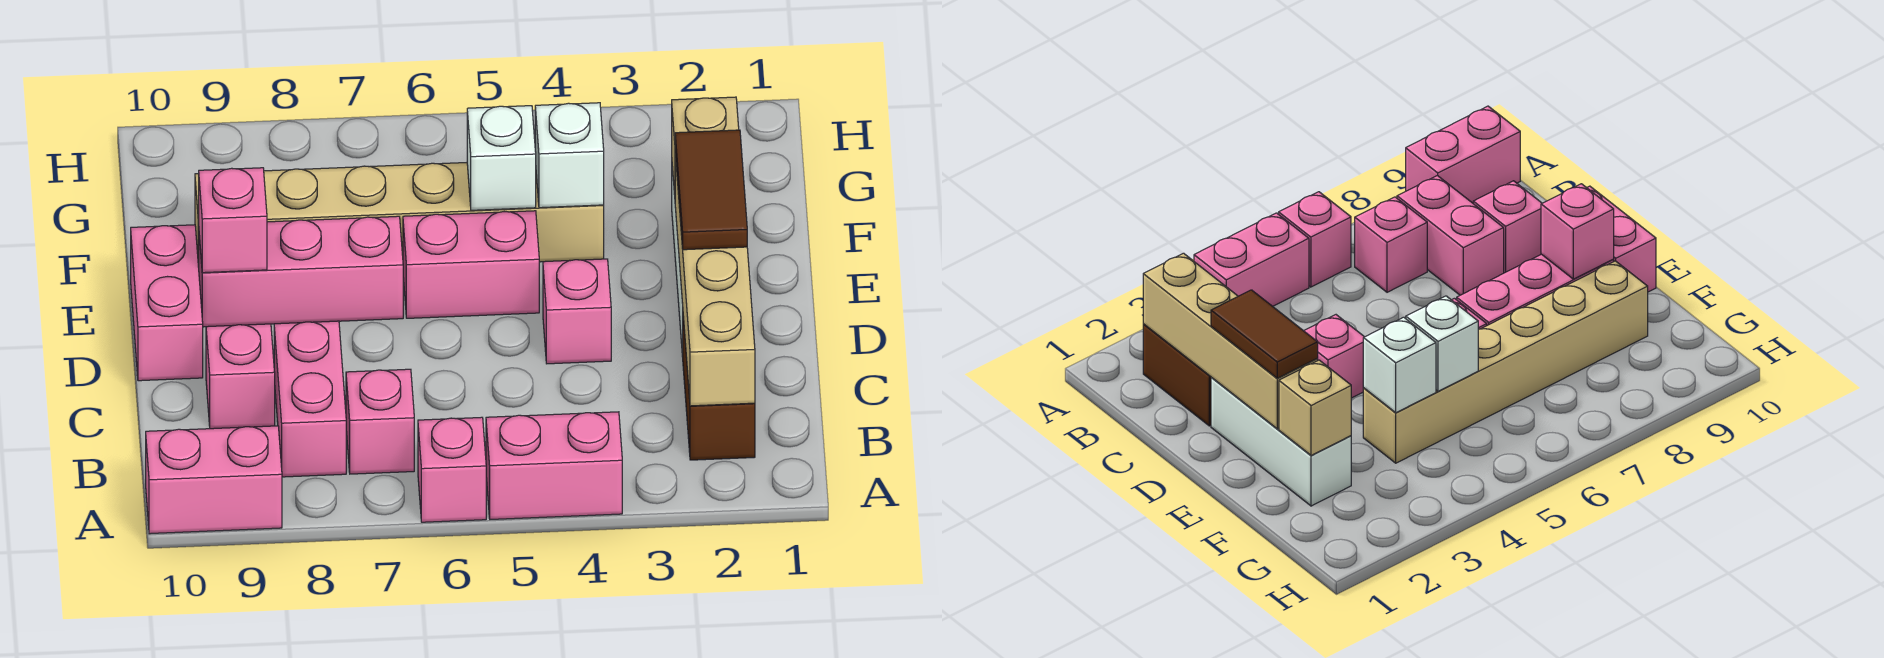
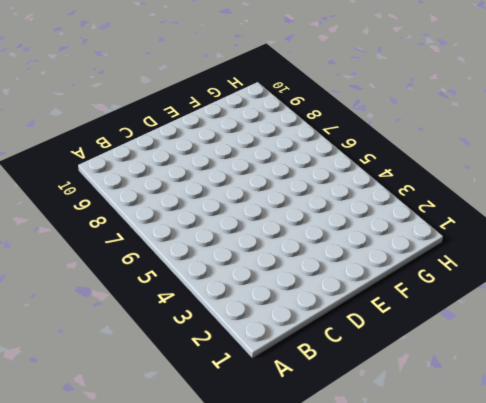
none -> pink 1x2 brick [486,412,622,519]
none -> pink 1x1 brick [418,417,486,522]
none -> pink 1x2 brick [146,426,282,534]

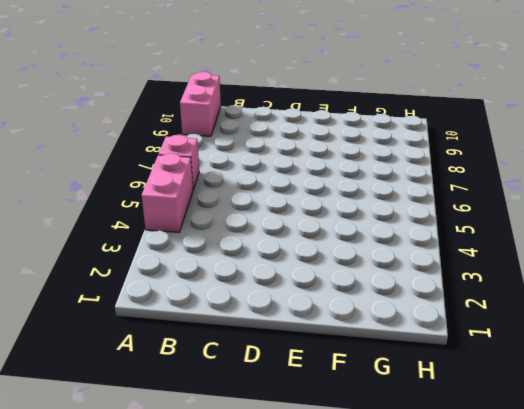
none -> brown 1x2 brick [683,317,755,460]
none -> pink 1x1 brick [346,369,414,474]
none -> pink 1x2 brick [274,321,346,477]

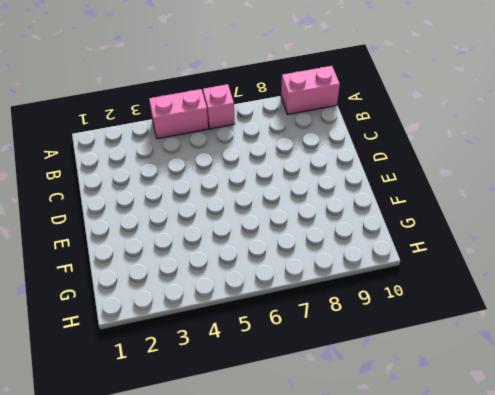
none -> brown 1x2 brick [683,317,755,460]
none -> pink 1x1 brick [346,369,414,474]
none -> pink 1x2 brick [274,321,346,477]

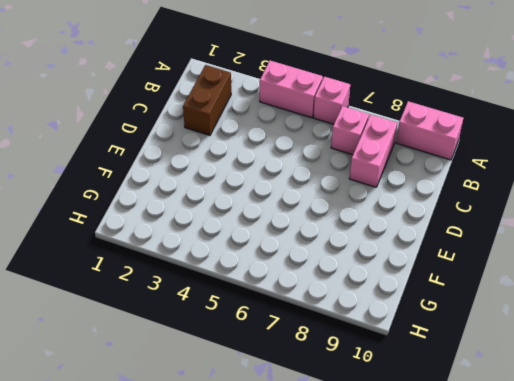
none -> pink 1x1 brick [206,324,275,429]
none -> white 1x3 brick [1211,377,1351,506]
none -> pink 1x1 brick [543,259,611,364]

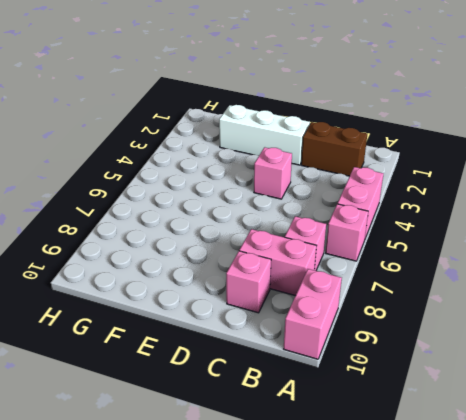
none -> pink 1x2 brick [131,225,203,381]
none -> pink 1x2 brick [403,211,539,318]
none -> pink 1x3 brick [199,216,403,327]

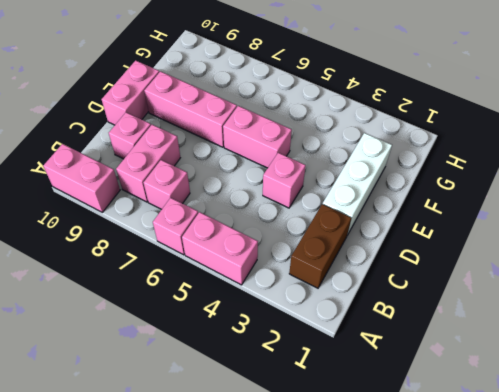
none -> tan 1x6 brick [195,163,604,267]
none -> tan 1x4 brick [675,154,755,406]
none -> pink 1x1 brick [198,168,267,273]

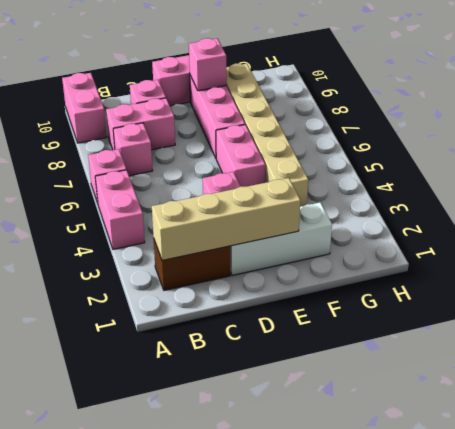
none -> tan 1x1 brick [672,97,739,194]
none -> white 1x1 brick [535,103,604,208]
none -> white 1x1 brick [467,106,536,210]

